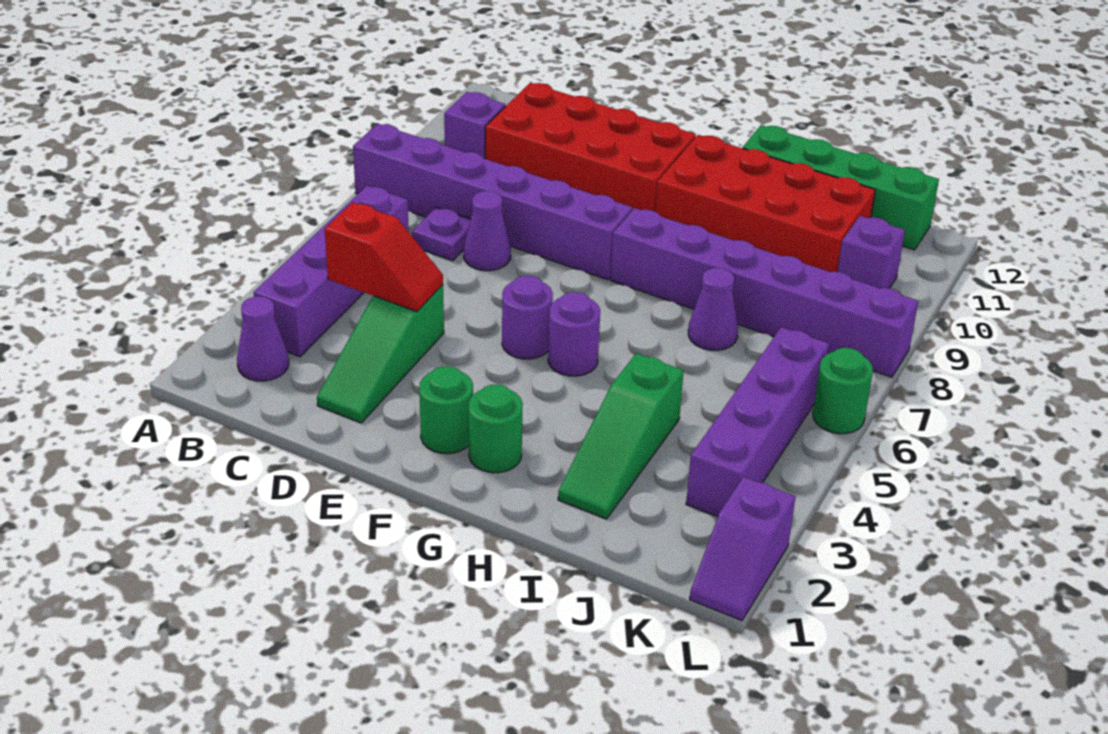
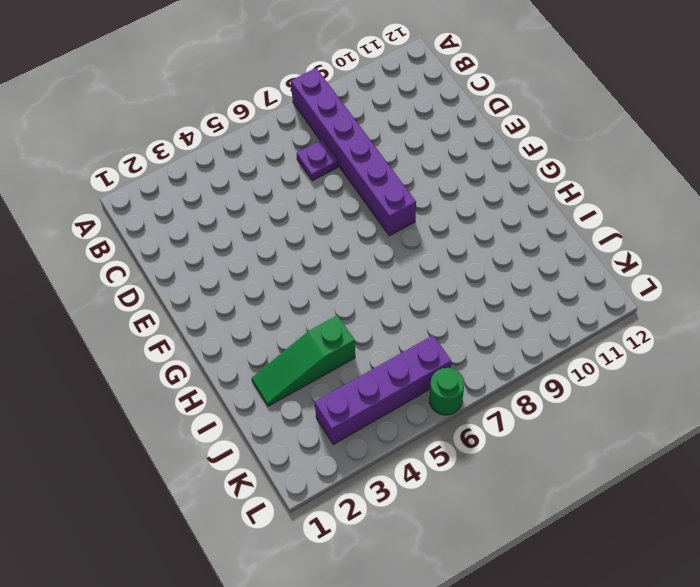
none -> purple 1x1 cone [237,296,289,381]
none -> purple 1x4 brick [253,186,409,357]
none -> purple 1x1 brick [444,92,506,159]

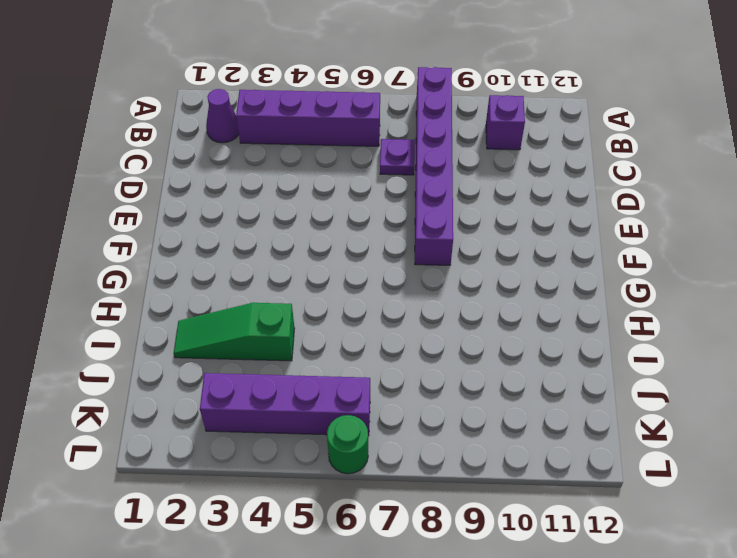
none -> red 2x4 brick [485,83,696,211]
none -> green 1x3 slope [317,285,444,423]
none -> purple 1x1 cone [464,191,511,271]

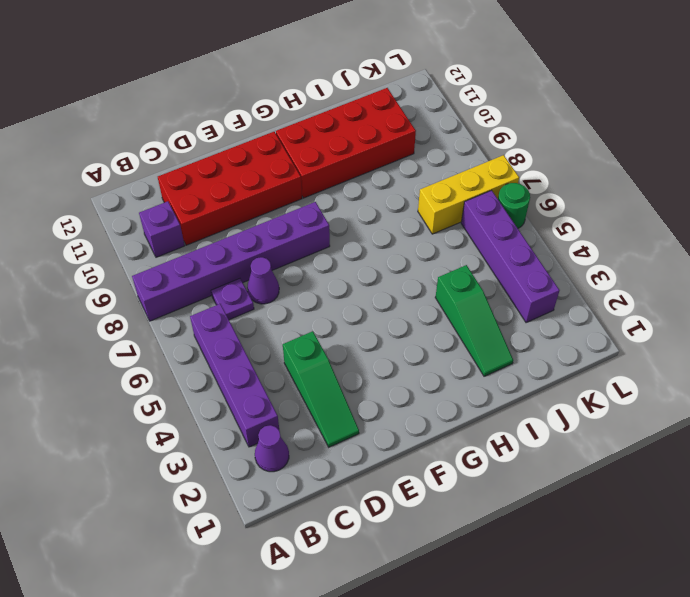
yellow 1x3 brick [418,155,519,234] -> none
none -> green 1x1 round brick [419,366,473,454]
none -> purple 1x1 round brick [502,276,553,359]
none -> green 1x1 round brick [468,385,523,473]

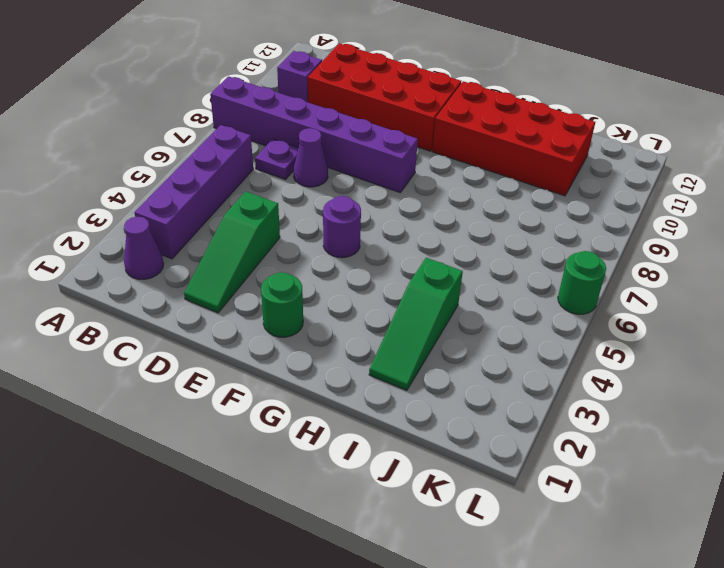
none -> green 1x1 round brick [468,385,523,473]
none -> purple 1x1 round brick [548,292,600,376]
none -> purple 1x6 brick [611,208,918,377]

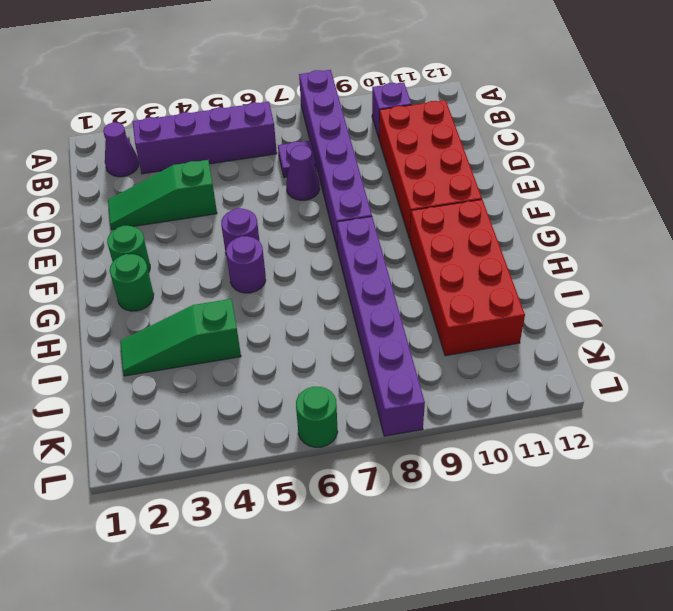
none -> green 1x4 brick [743,125,939,250]
none -> purple 1x1 cone [688,268,738,350]
none -> purple 1x4 brick [686,327,829,517]

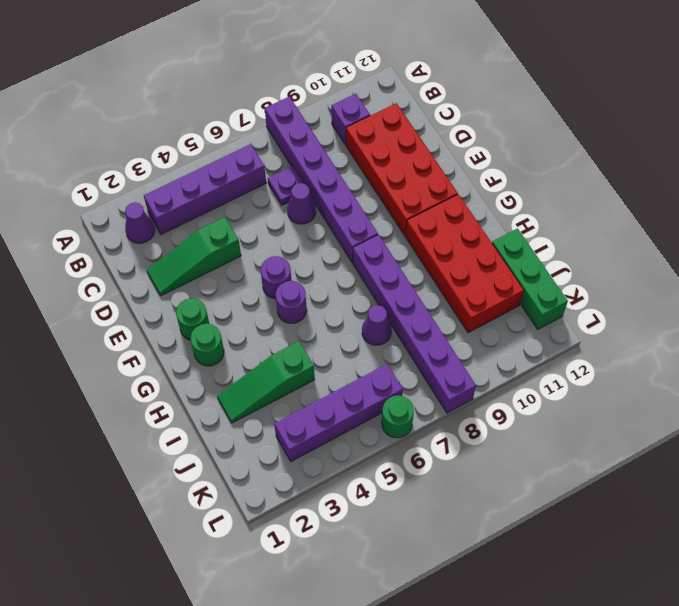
green 1x3 brick [492,228,568,329] -> green 1x4 brick [743,125,939,250]
none -> purple 1x1 brick [837,216,905,288]
none -> purple 1x2 slope [690,477,795,621]
none -> red 1x2 slope [325,202,443,312]

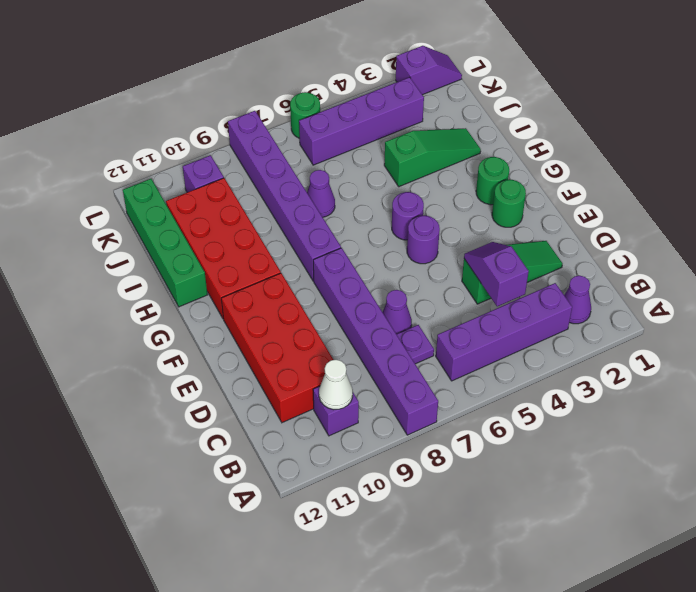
white 1x1 cone [319,360,353,410] -> none
purple 1x2 slope [464,242,529,306] -> red 1x2 slope [325,202,443,312]

